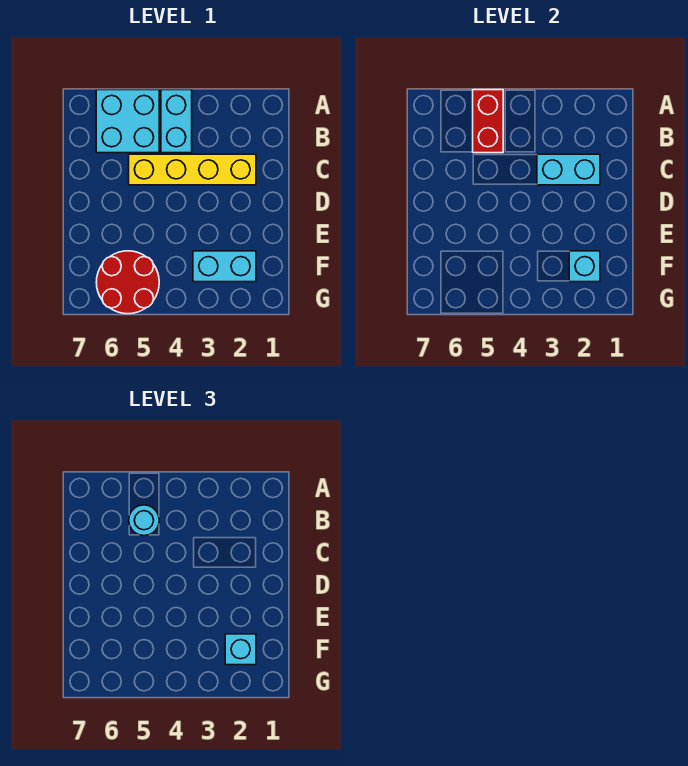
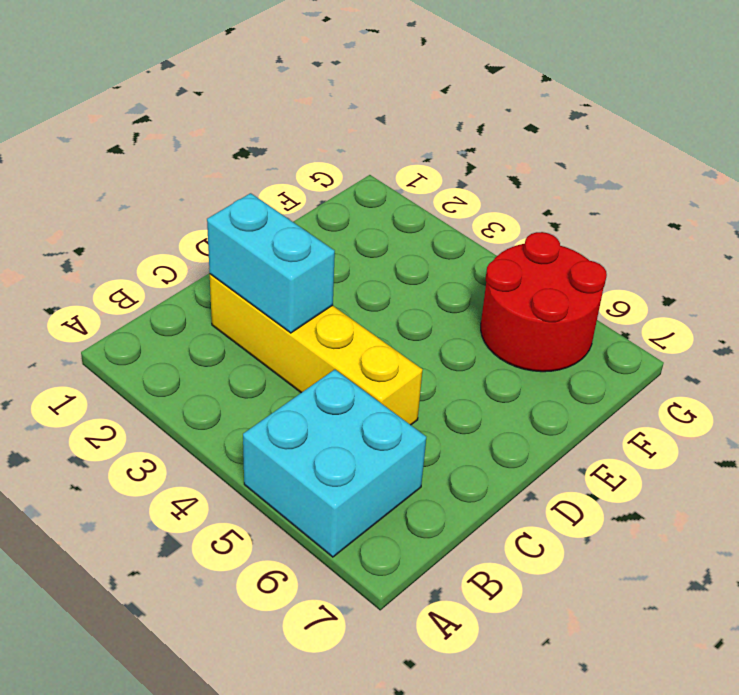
none -> cyan 1x2 brick [161,90,192,153]
none -> cyan 1x2 brick [193,251,256,282]

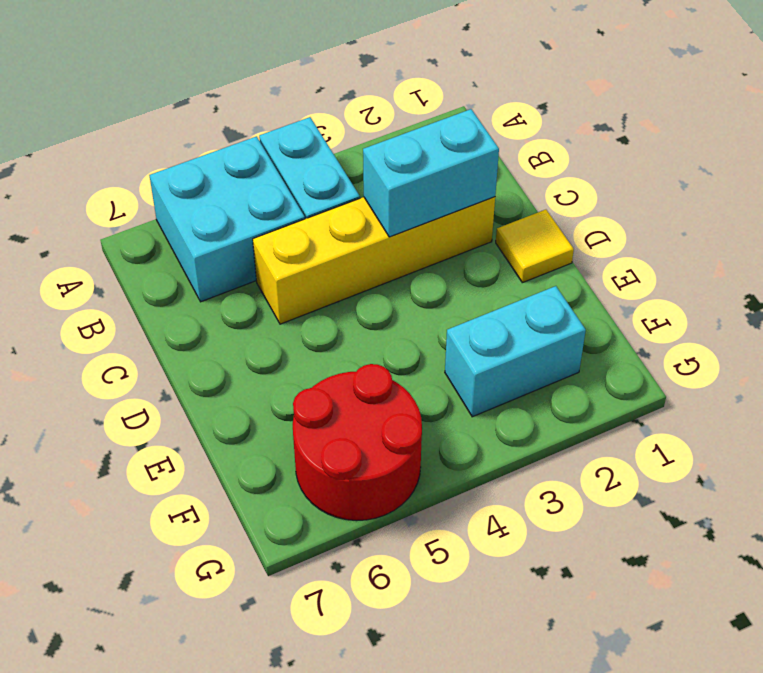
yellow 1x1 tile [496,210,574,283] -> none
none -> red 1x2 brick [473,90,503,153]
none -> cyan 1x1 brick [569,251,600,282]

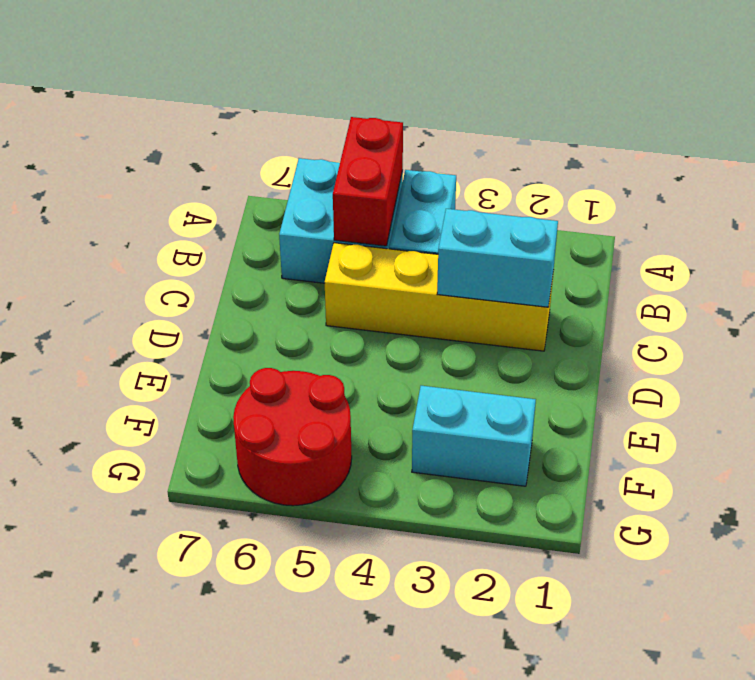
none -> cyan 1x1 brick [569,251,600,282]
none -> cyan 1x1 round brick [129,505,159,536]

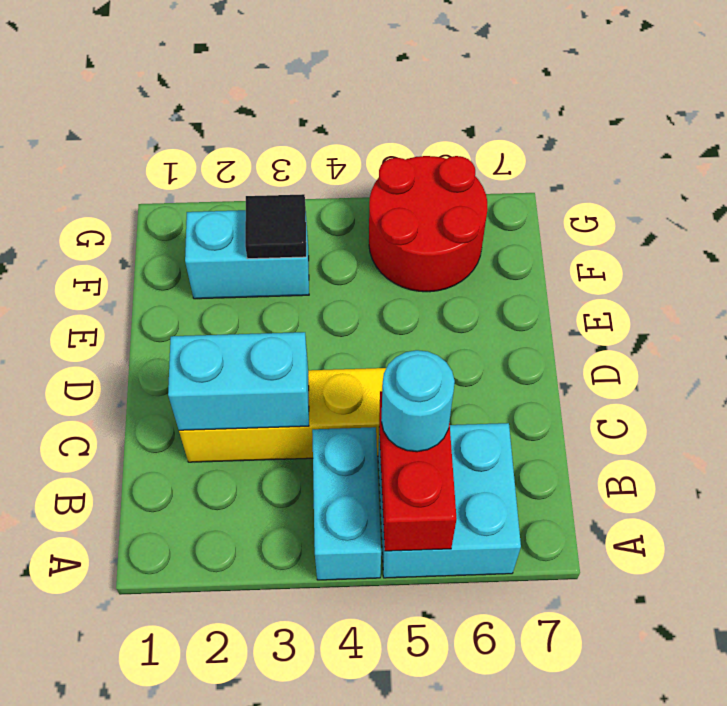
black 1x1 tile [245,194,306,259] -> none
none -> cyan 1x1 brick [569,251,600,282]
none -> cyan 1x1 brick [225,634,256,665]

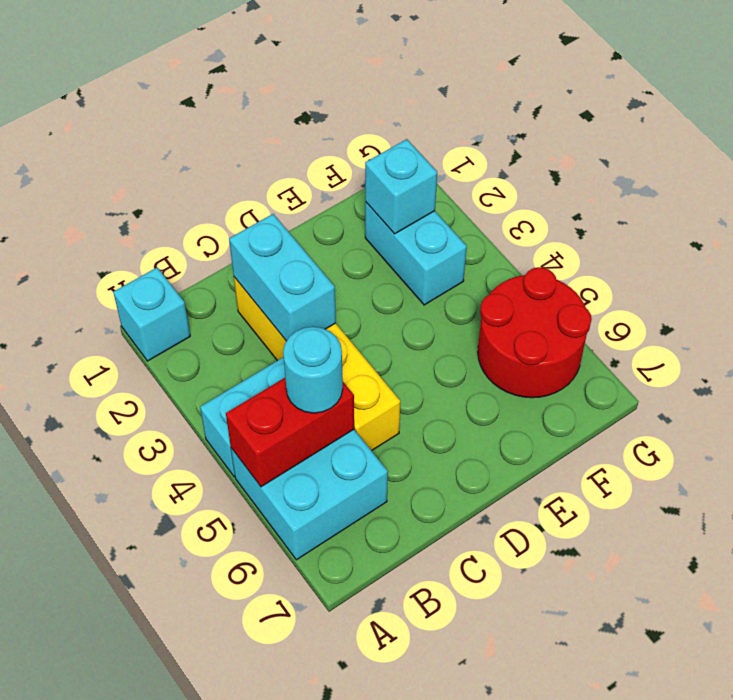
cyan 1x1 brick [113,268,190,361] -> cyan 1x1 brick moved to [225,634,256,665]

